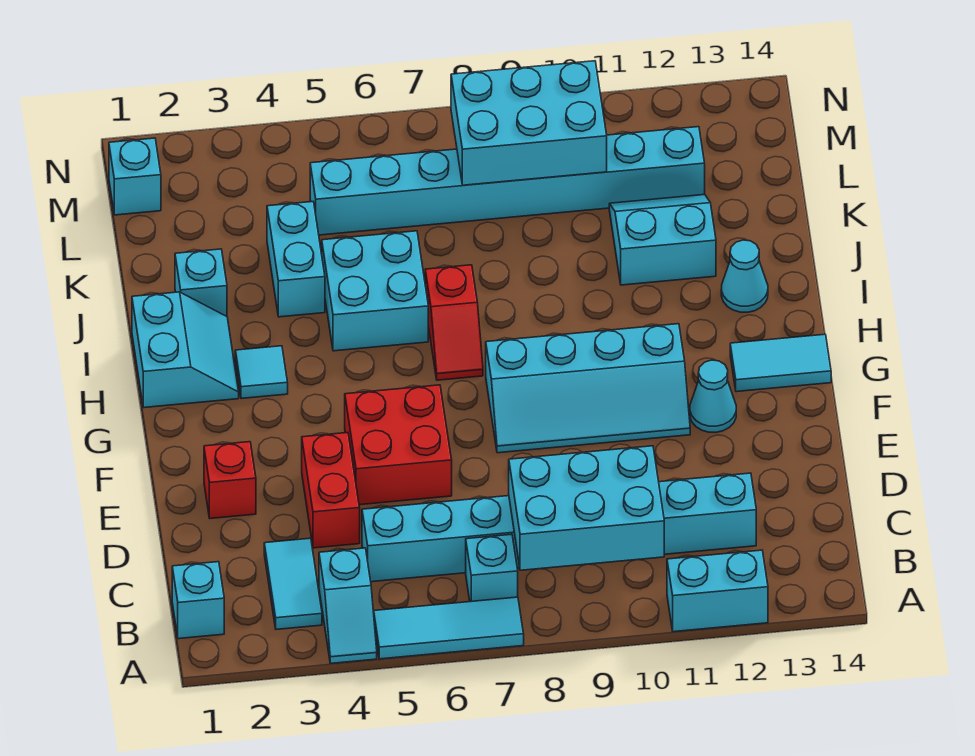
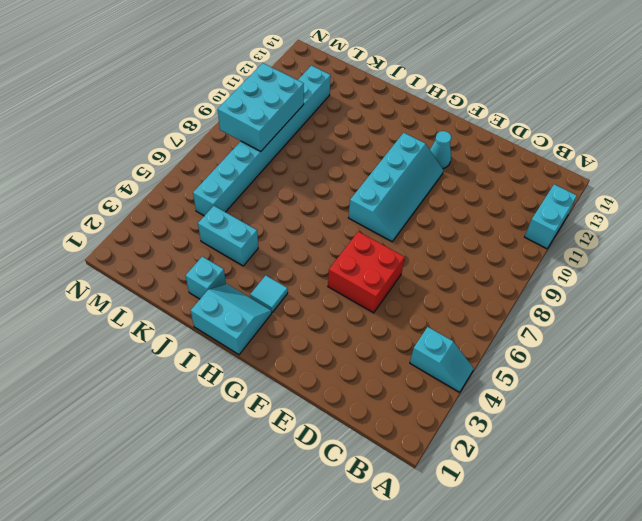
none -> cyan 1x3 tile [374,597,524,659]
none -> cyan 1x1 brick [172,562,224,639]
none -> cyan 1x2 tile [264,538,322,629]

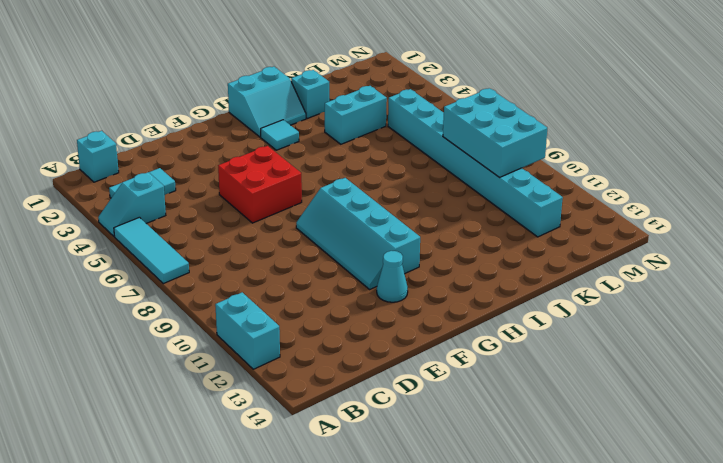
none -> cyan 1x1 brick [466,534,518,602]
none -> cyan 1x8 brick [362,473,756,582]
none -> red 1x2 brick [302,433,360,548]

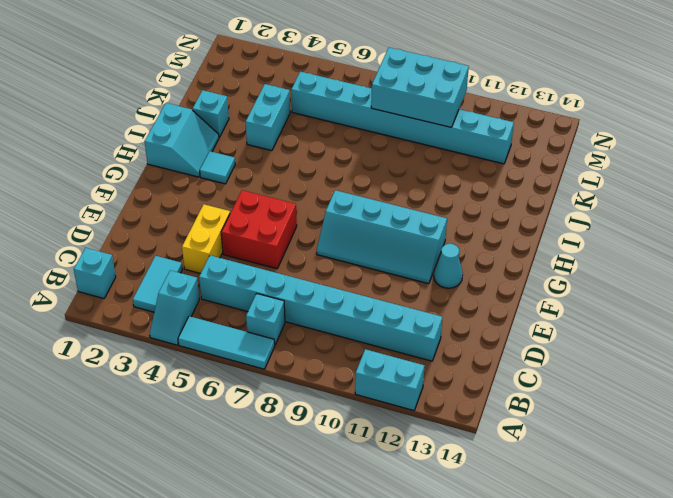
yellow 1x2 brick [182,204,230,273] -> red 1x2 brick [302,433,360,548]
none -> red 1x1 brick [204,442,256,519]
none -> cyan 1x2 tile [730,334,831,392]
none -> red 1x2 slope [425,265,483,380]

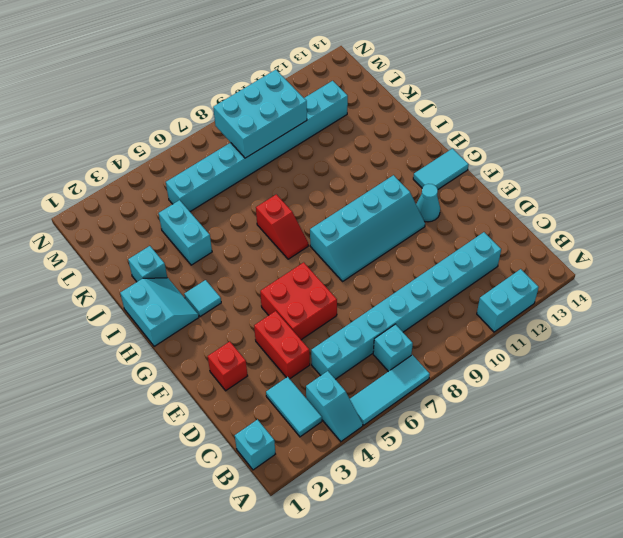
none -> cyan 2x2 brick [322,231,428,351]
none -> cyan 1x1 cone [721,240,768,312]
none -> cyan 2x2 slope [609,195,716,285]

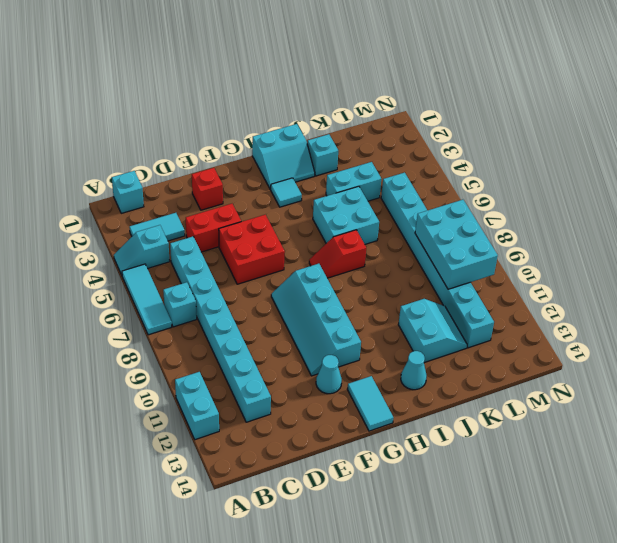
none -> cyan 1x1 brick [109,138,161,215]
none -> cyan 2x3 brick [509,446,664,570]

